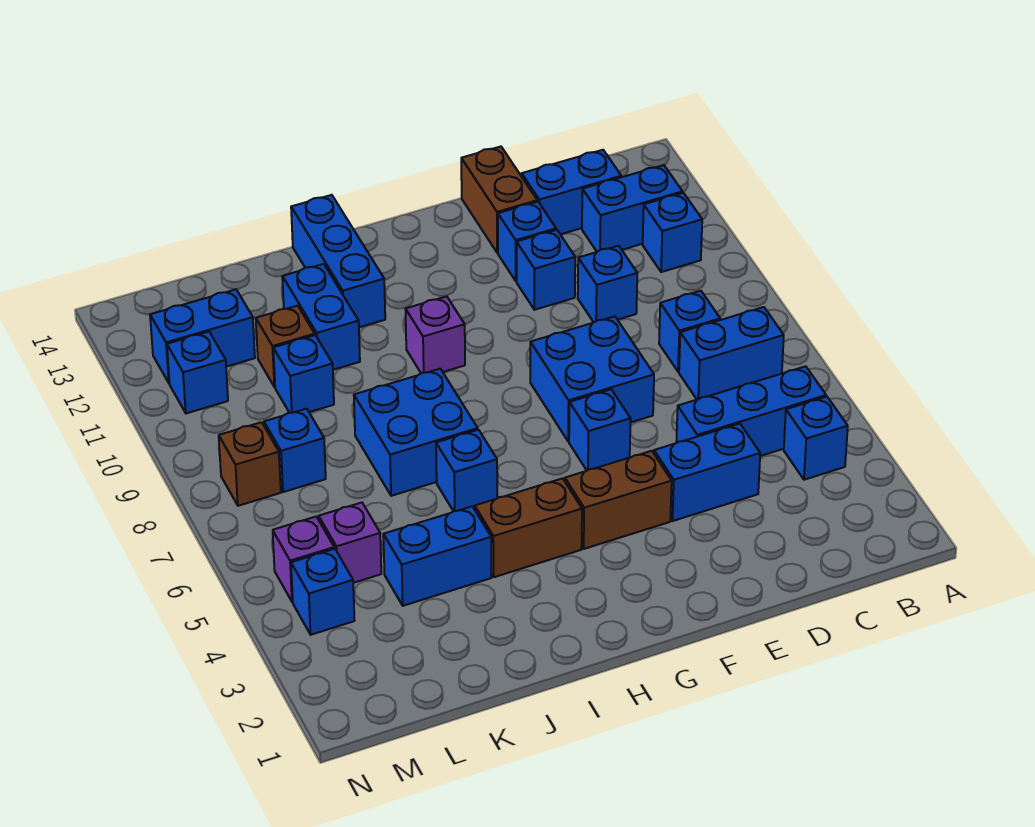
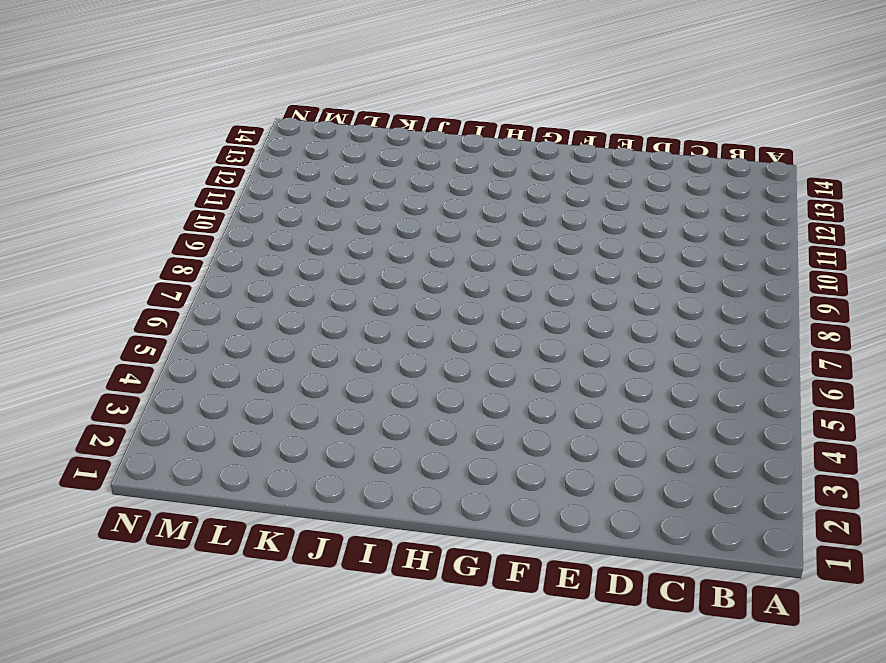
none -> blue 1x1 brick [784,397,848,480]
none -> blue 1x3 brick [676,366,826,456]
none -> blue 1x2 brick [679,307,784,399]
none -> blue 1x1 brick [643,193,702,272]

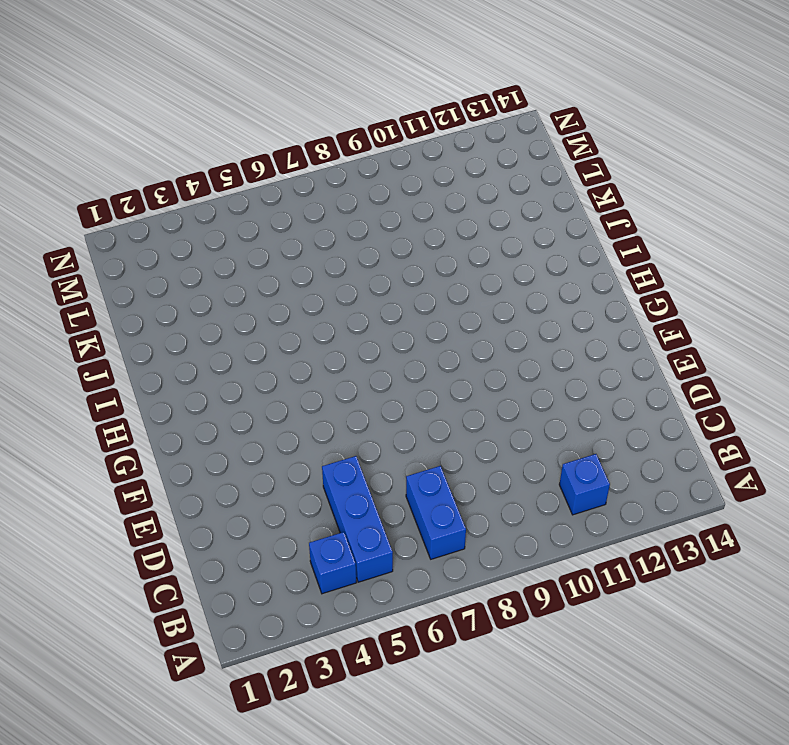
none -> blue 1x2 brick [582,165,683,252]
none -> blue 1x1 brick [659,291,720,372]
none -> blue 1x2 brick [522,150,621,234]
none -> blue 1x2 brick [654,424,760,521]

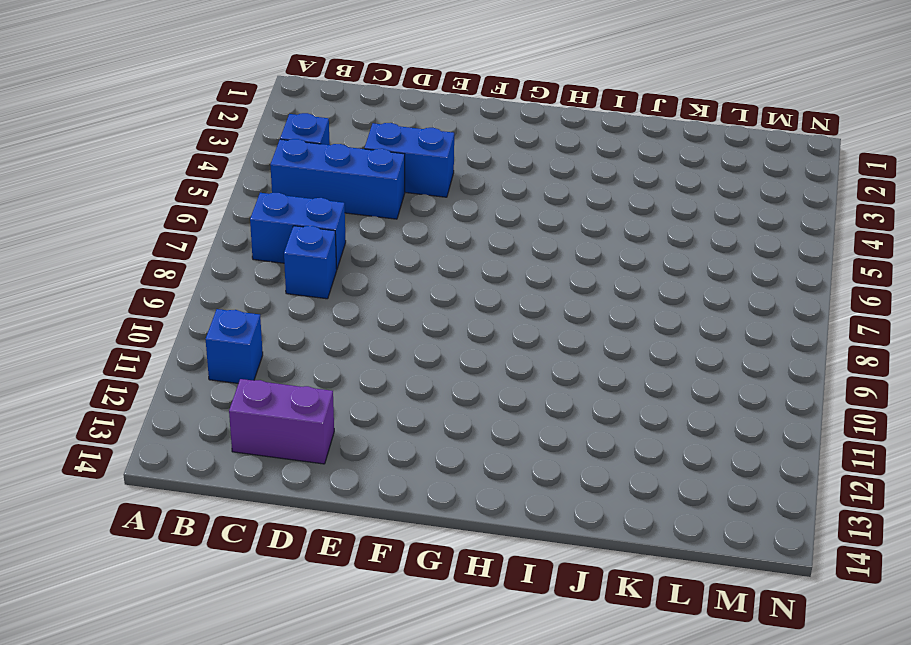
purple 1x2 brick [229,379,334,464] -> blue 1x2 brick [522,150,621,234]
none -> blue 1x2 brick [582,165,683,252]
none -> blue 1x1 brick [578,246,637,322]
none -> blue 2x2 brick [530,316,654,442]
none -> blue 1x1 brick [517,230,575,310]

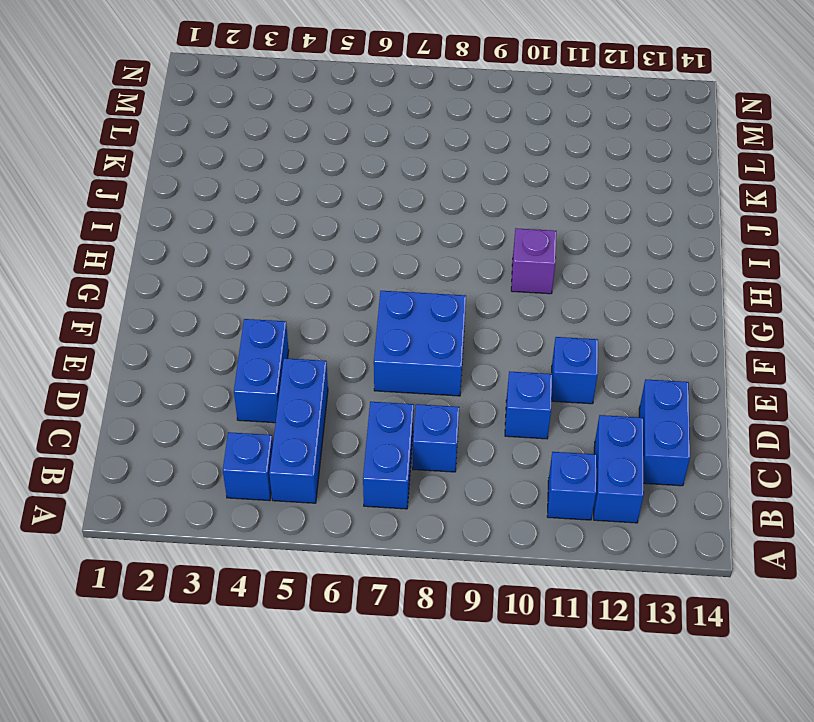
none -> blue 1x1 brick [498,202,556,281]
none -> brown 1x2 brick [461,147,537,253]
none -> brown 1x2 brick [565,451,672,549]
none -> blue 1x1 brick [569,389,631,470]

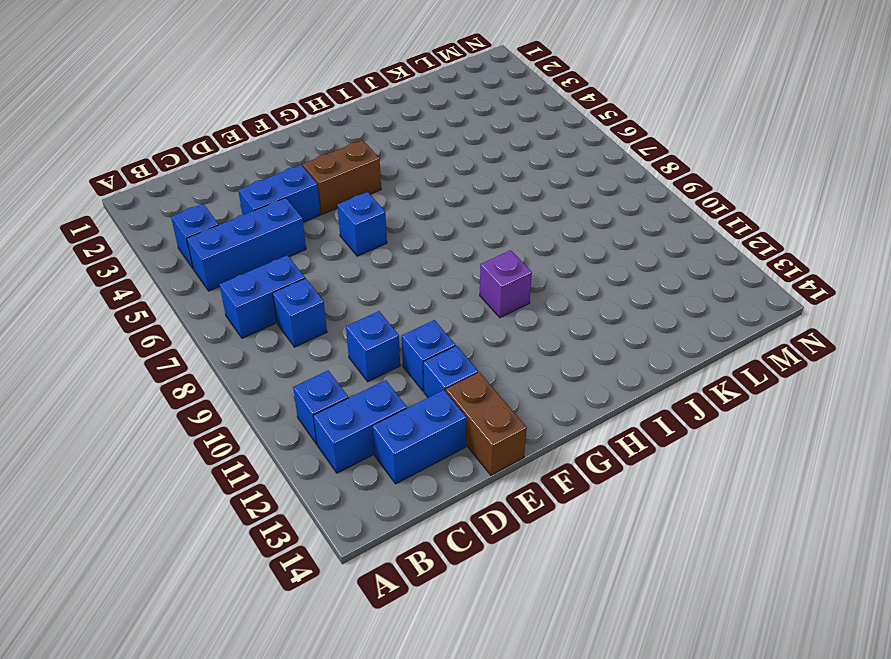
none -> blue 2x2 brick [530,316,654,442]
none -> brown 1x2 brick [475,478,582,577]
none -> blue 1x1 brick [436,430,497,511]
none -> blue 2x2 brick [354,369,478,496]

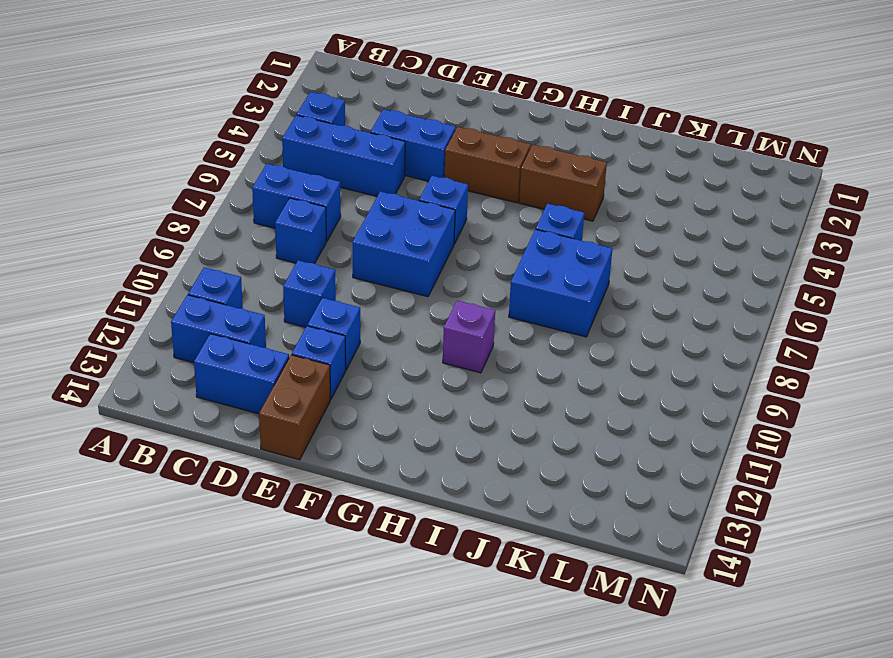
none -> blue 1x3 brick [291,195,385,327]
none -> blue 1x2 brick [383,506,491,606]
none -> blue 1x2 brick [282,264,360,370]
none -> blue 1x1 brick [273,335,334,413]

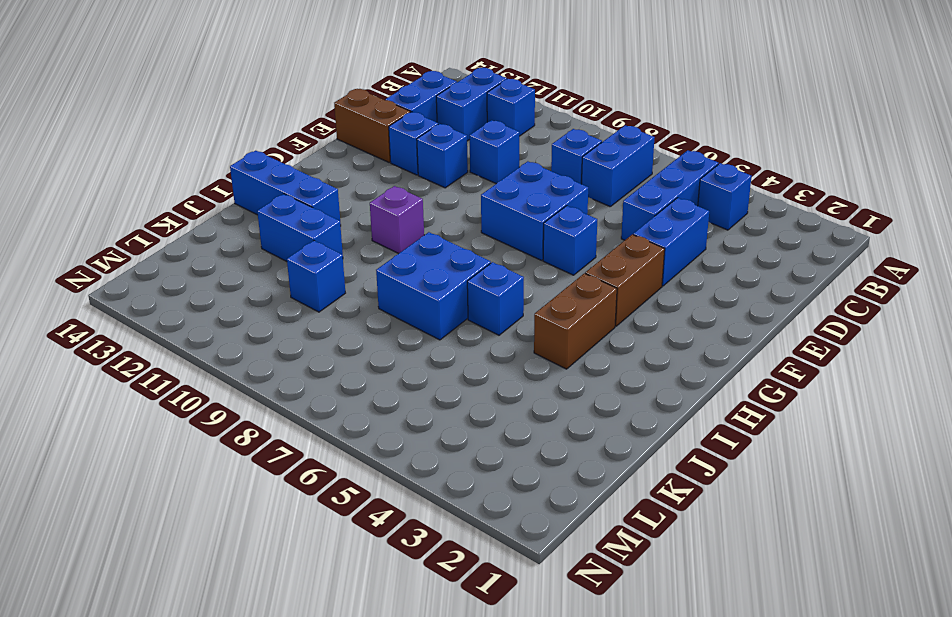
none -> blue 1x2 brick [383,506,491,606]
none -> brown 1x1 brick [256,306,315,387]
none -> purple 1x1 brick [319,503,381,583]
none -> blue 1x1 brick [264,409,326,492]

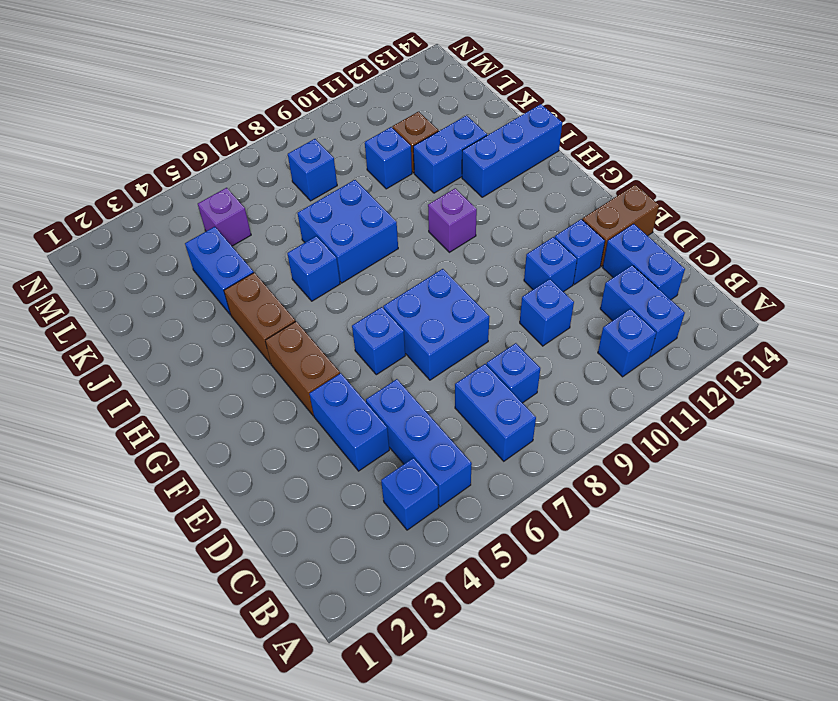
none -> blue 1x2 brick [150,289,255,383]
none -> blue 1x1 brick [291,549,355,635]
none -> purple 1x1 brick [273,517,334,602]
none -> brown 1x1 brick [219,422,281,506]

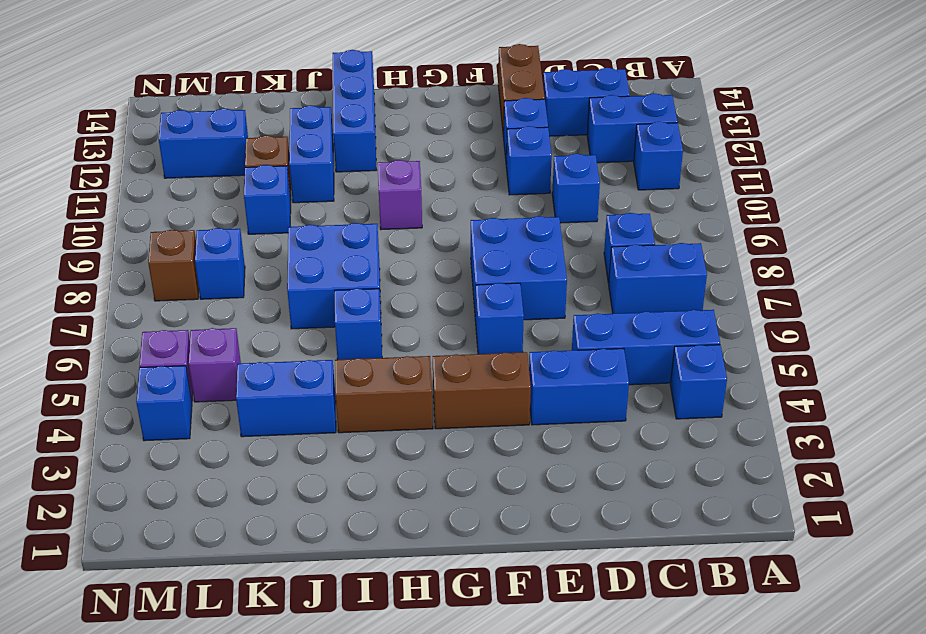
none -> blue 1x1 brick [167,332,228,413]

